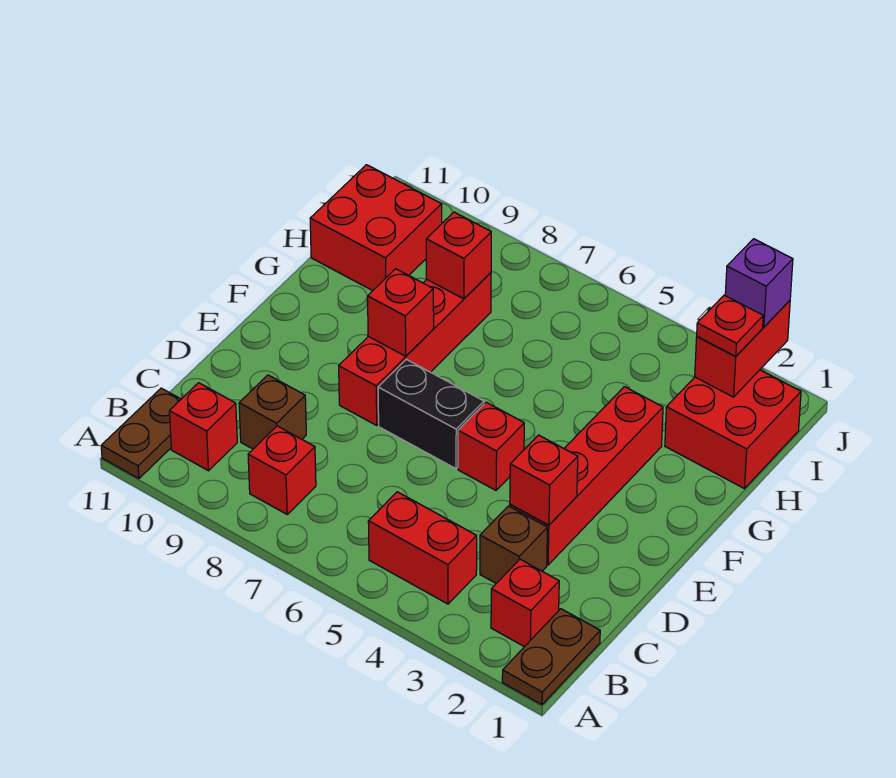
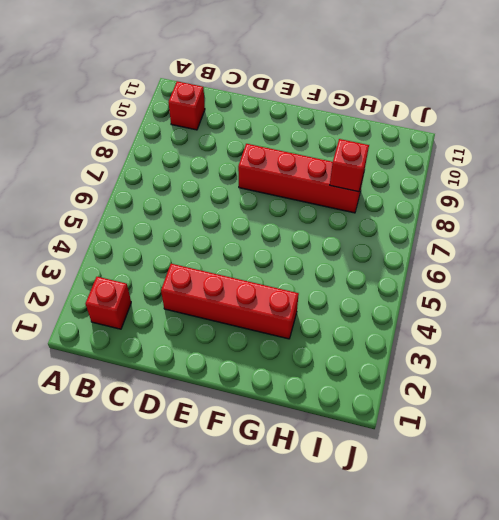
none -> brown 1x2 plate [502,609,600,705]
none -> brown 1x2 plate [101,388,181,479]
none -> red 1x2 brick [368,492,477,604]

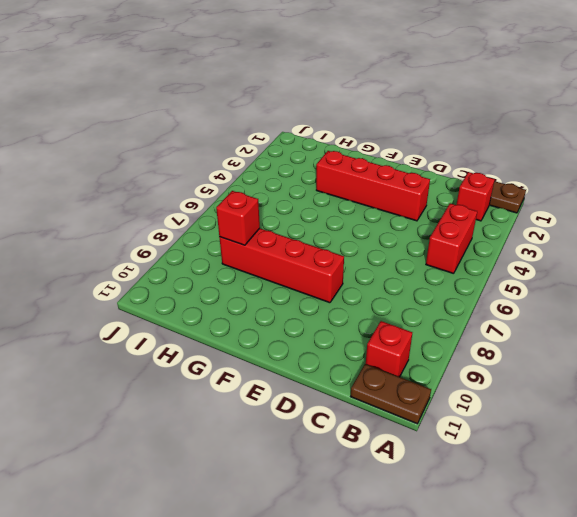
none -> red 1x1 brick [248,426,316,514]
none -> brown 1x1 brick [480,506,547,583]
none -> brown 1x1 brick [239,375,306,449]

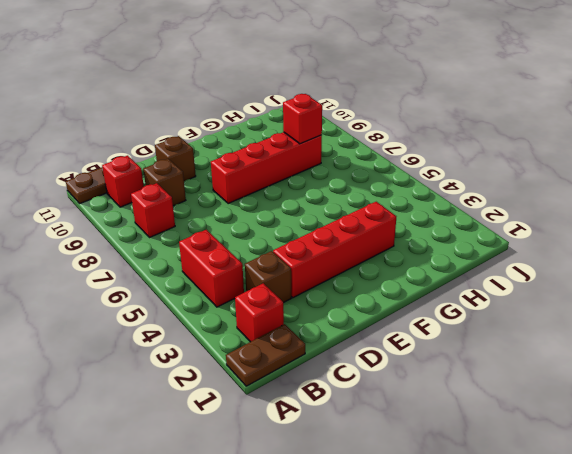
brown 1x1 brick [155,136,196,181] -> none
none -> red 1x1 brick [458,402,524,490]
none -> black 1x2 brick [378,359,484,469]
none -> red 2x2 brick [665,370,801,488]

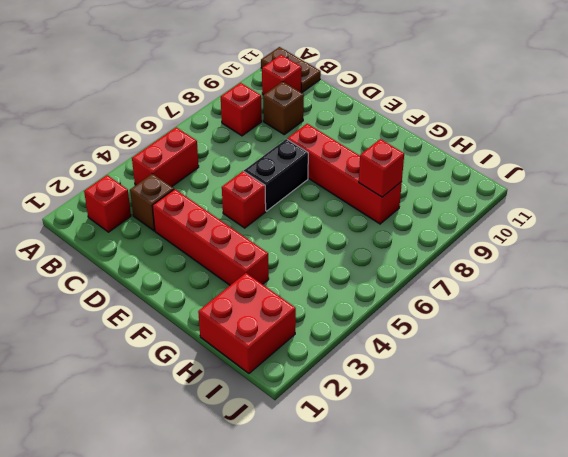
none -> brown 1x2 plate [502,609,600,705]
none -> red 2x2 brick [310,165,442,291]
none -> red 1x1 brick [510,435,578,525]

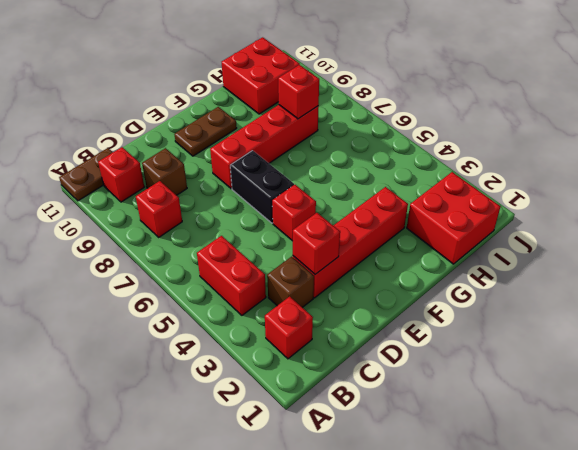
brown 1x2 plate [174,107,237,156] -> brown 1x2 plate moved to [502,609,600,705]
none -> red 1x1 brick [368,269,434,356]
none -> red 1x2 brick [695,301,790,397]
none -> red 1x1 plate [697,295,763,356]

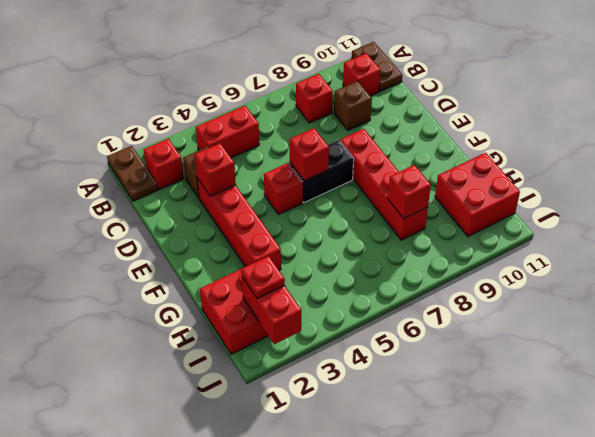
red 1x1 brick [289,128,329,181] -> red 1x1 brick moved to [368,269,434,356]
none -> purple 1x1 brick [725,239,793,327]

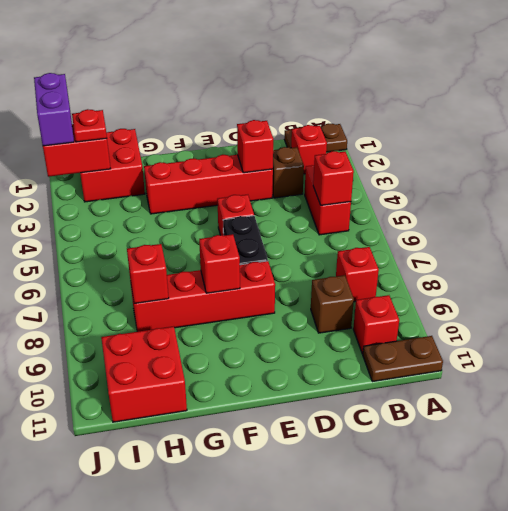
red 1x1 brick [313,151,354,205] -> none
purple 1x2 brick [34,73,74,146] -> purple 1x1 brick [725,239,793,327]

